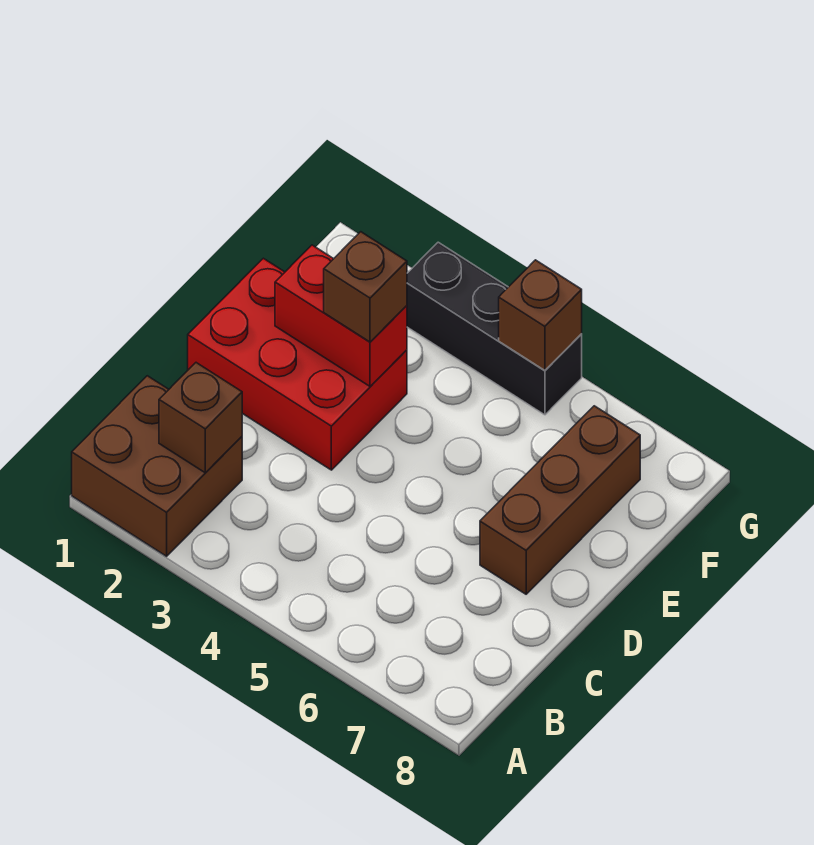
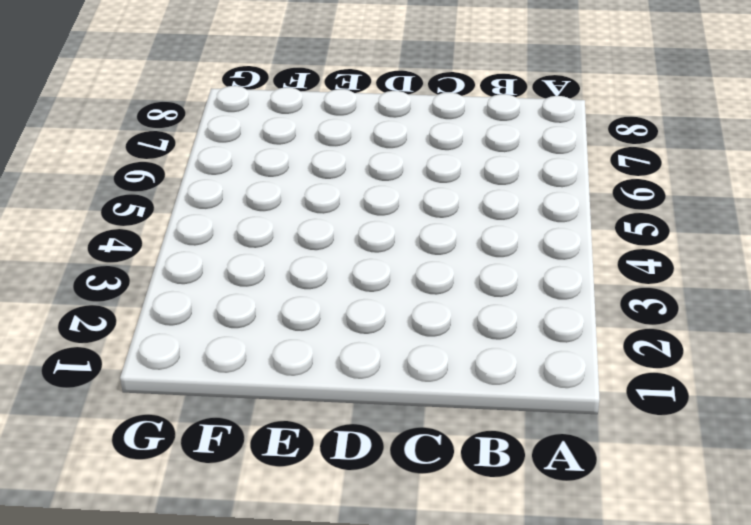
none -> brown 2x2 brick [72,376,242,556]
none -> red 2x3 brick [188,258,407,470]

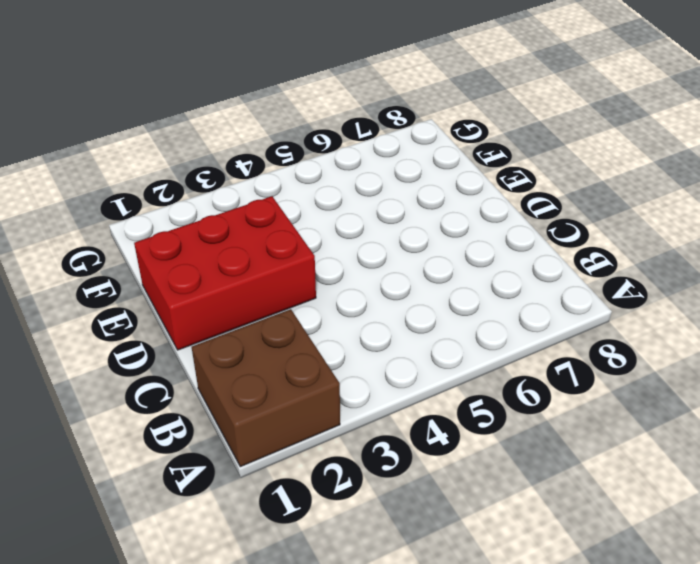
none -> brown 1x3 brick [480,406,640,594]
none -> black 1x3 brick [407,242,582,415]

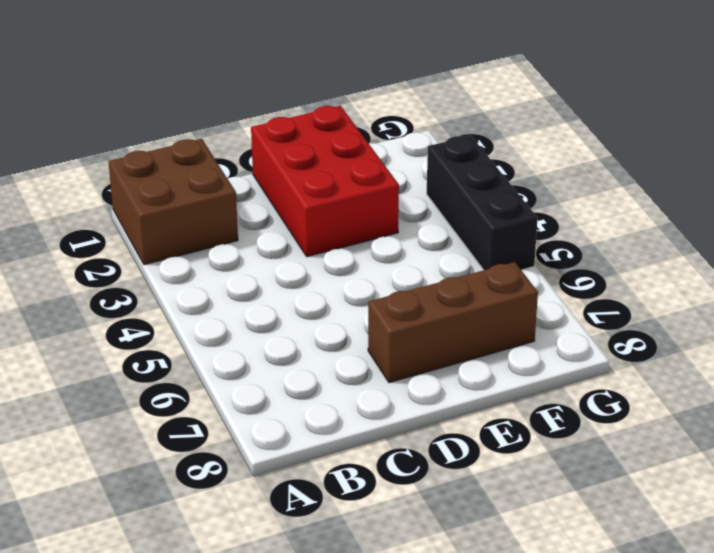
none -> brown 1x1 brick [159,363,242,473]
none -> red 1x2 brick [275,245,407,386]

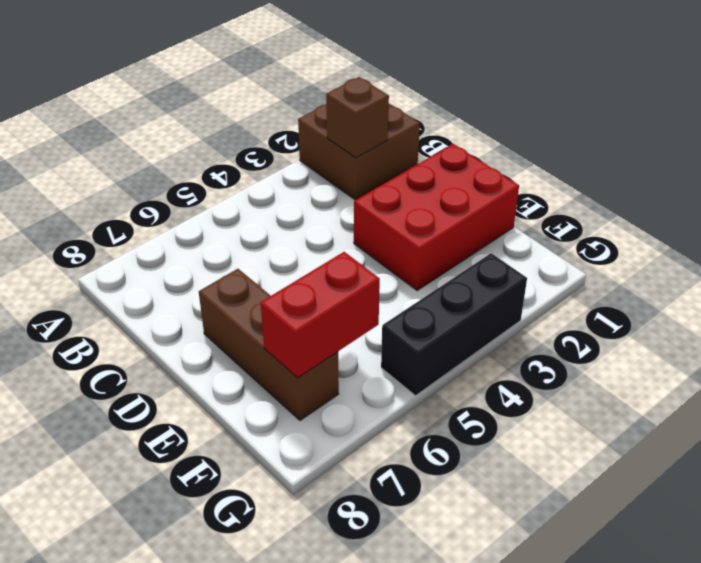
red 1x2 brick [261,252,380,378] -> red 1x2 brick moved to [275,245,407,386]
none -> brown 1x1 brick [499,260,582,370]
none -> brown 1x1 brick [324,232,407,342]

